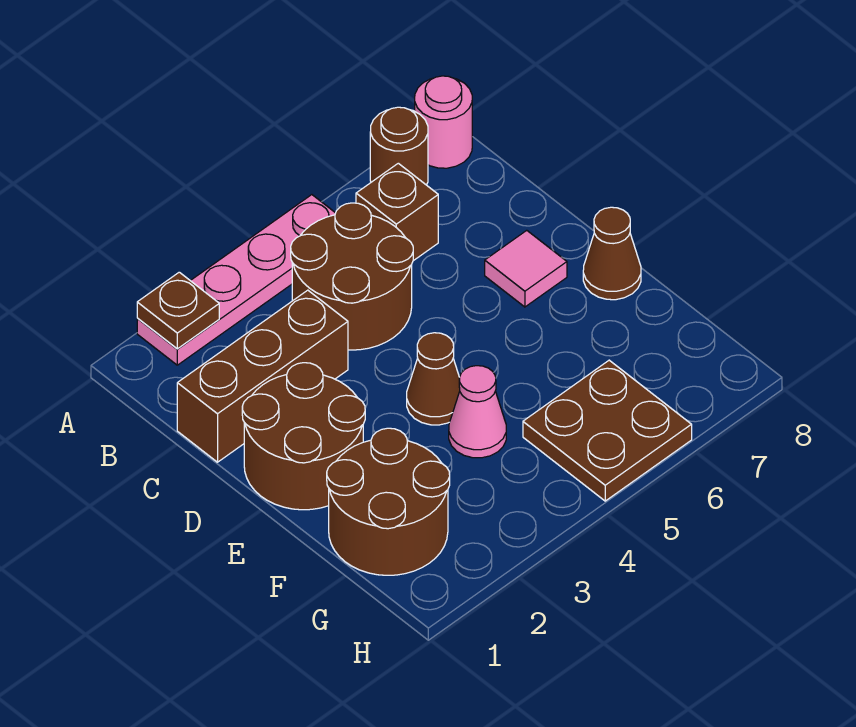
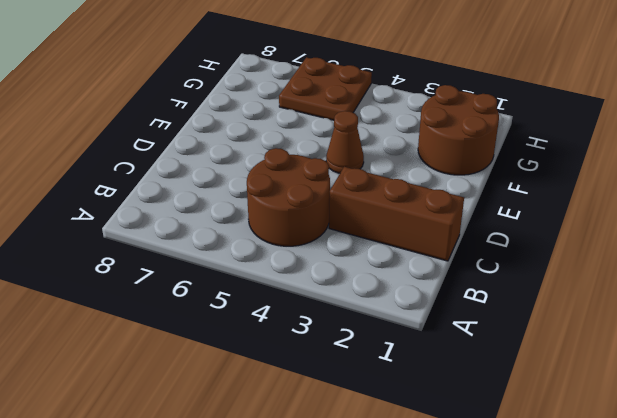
none -> pink 1x4 plate [137,195,335,365]
none -> brown 1x1 round brick [370,107,428,185]
none -> pink 1x1 round brick [415,76,472,168]

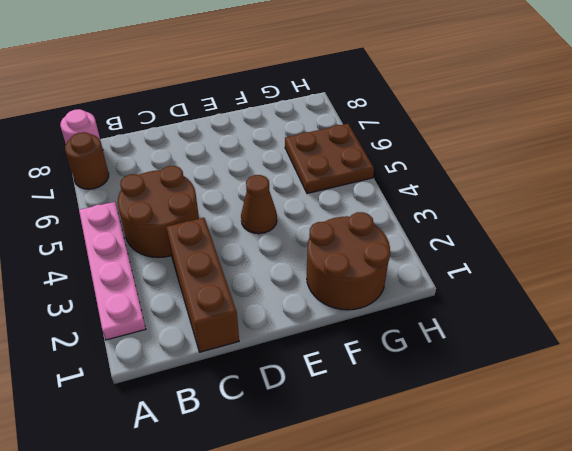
none -> brown 1x1 brick [356,163,438,261]
none -> brown 2x2 round brick [242,363,365,510]
none -> pink 1x1 tile [485,230,567,307]

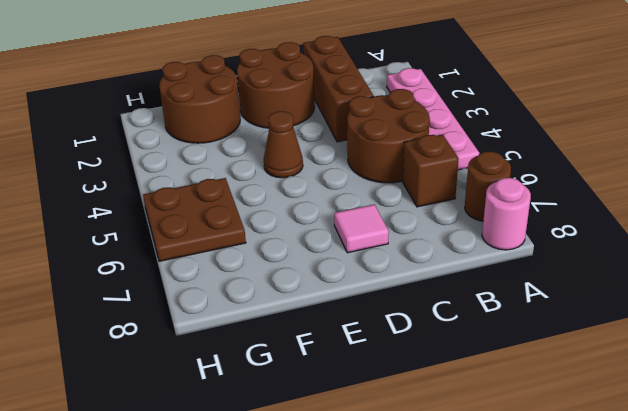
none -> brown 1x1 cone [583,207,641,300]
none -> pink 1x1 cone [449,366,506,458]
none -> brown 1x1 plate [137,272,219,349]

